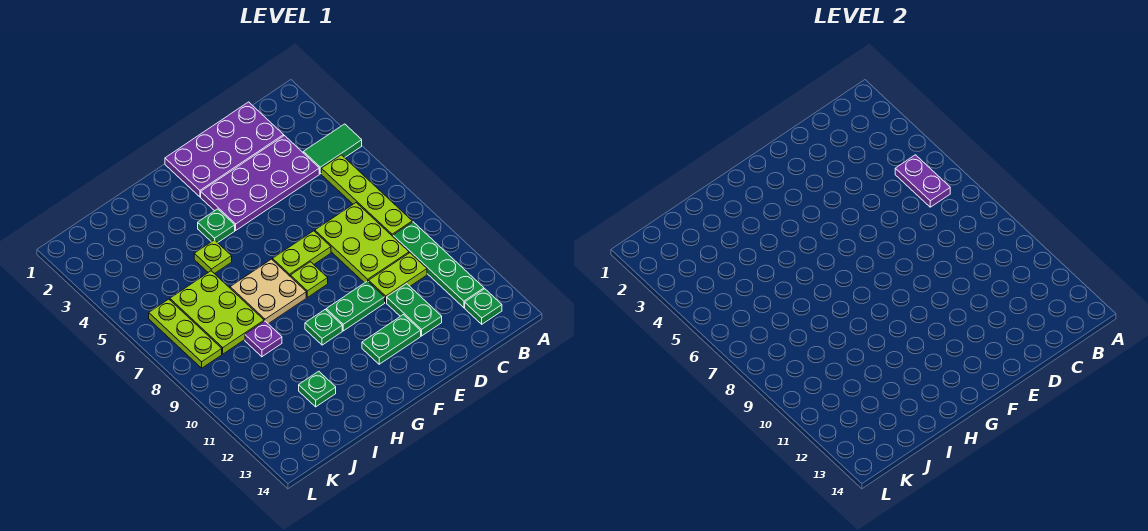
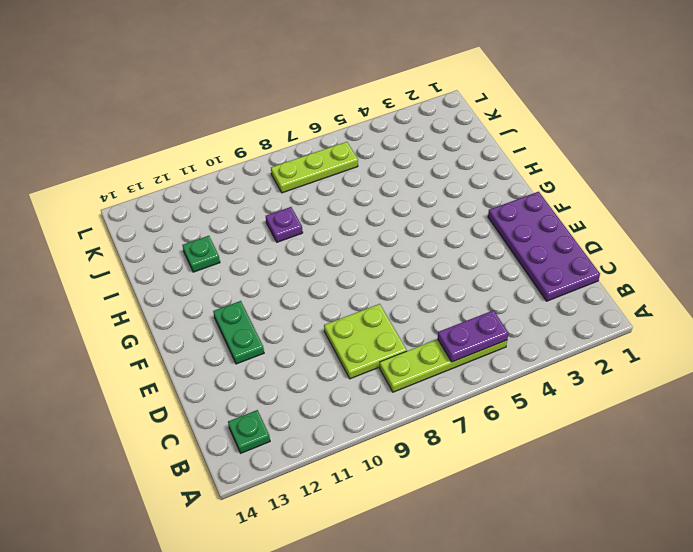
lime 2x2 plate [324,304,407,379] -> lime 2x3 plate [315,203,409,283]
none -> green 1x2 tile [303,124,362,174]
none -> green 1x4 plate [393,222,484,308]
none -> purple 2x4 plate [201,136,319,230]

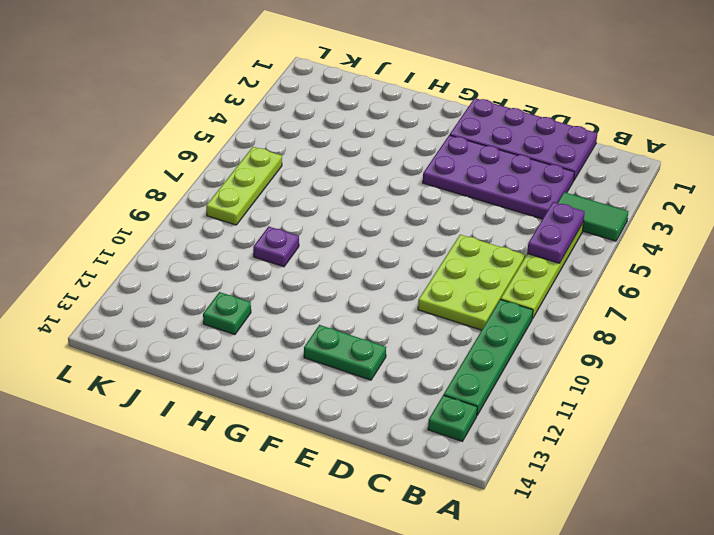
none -> lime 1x2 plate [369,253,427,302]
none -> green 1x2 plate [387,284,442,336]
none -> lime 1x2 plate [273,231,331,276]

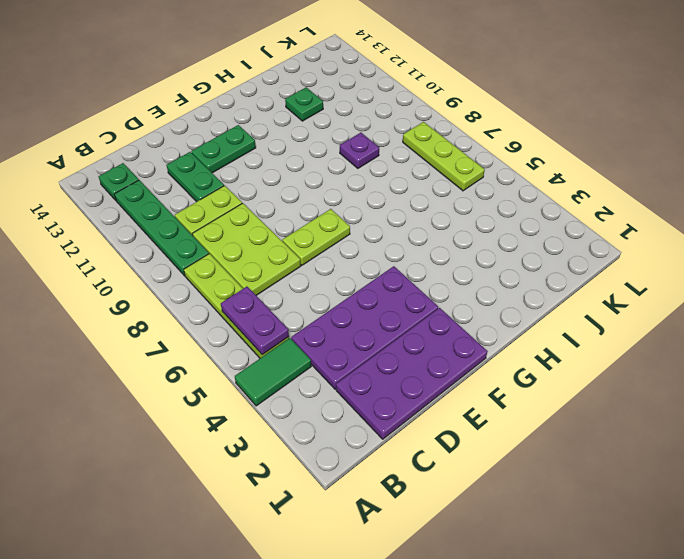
none -> green 1x2 plate [326,281,385,331]
none -> lime 1x1 plate [290,262,328,297]
none -> green 1x1 plate [198,209,235,243]

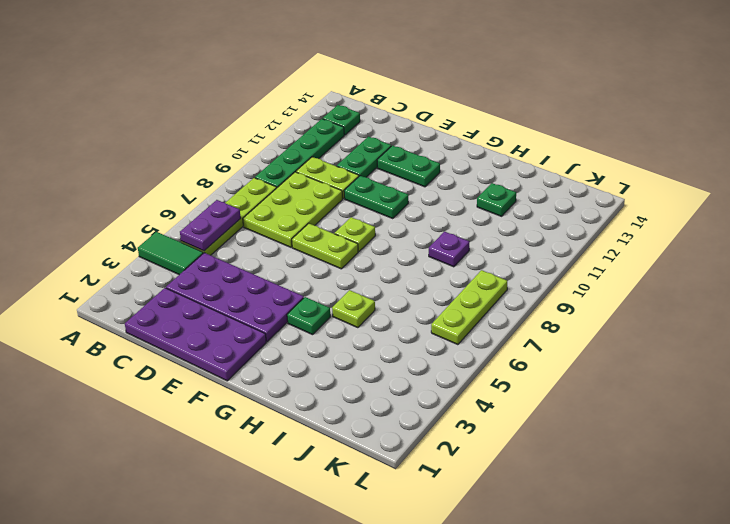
none -> tan 2x2 plate [230,259,306,324]
none -> green 1x1 plate [305,310,342,345]
none -> lime 2x3 plate [170,271,264,354]

